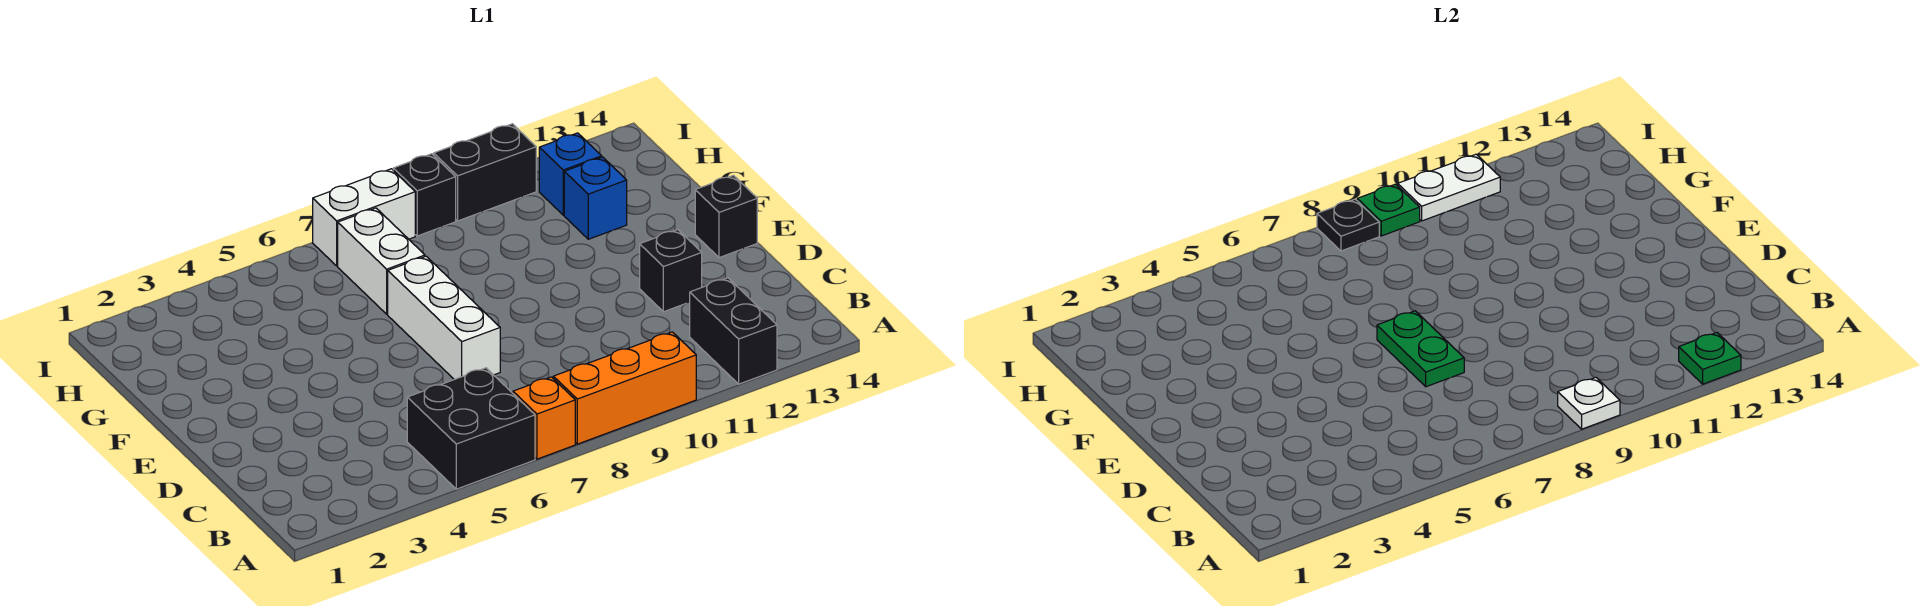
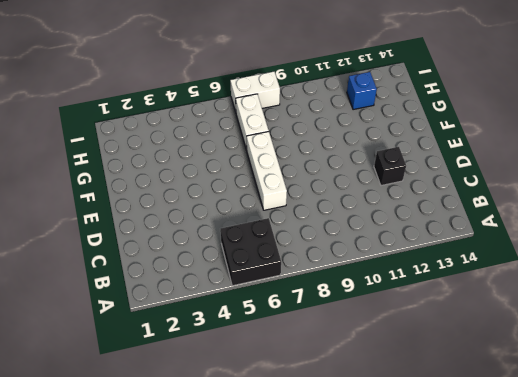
none -> orange 1x1 brick [513,377,575,459]
none -> orange 1x3 brick [553,332,696,444]
none -> black 1x2 brick [690,278,777,384]

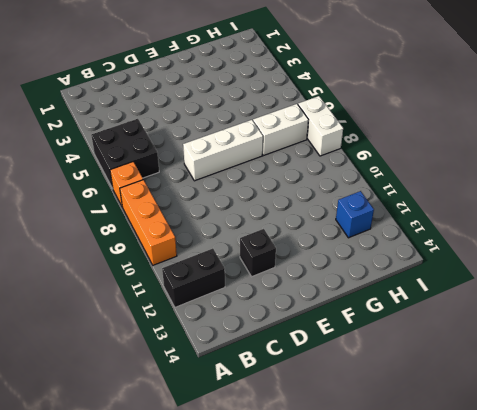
none -> black 1x1 brick [695,175,757,258]
none -> blue 1x1 brick [564,157,627,239]
none -> black 1x1 brick [393,154,456,236]

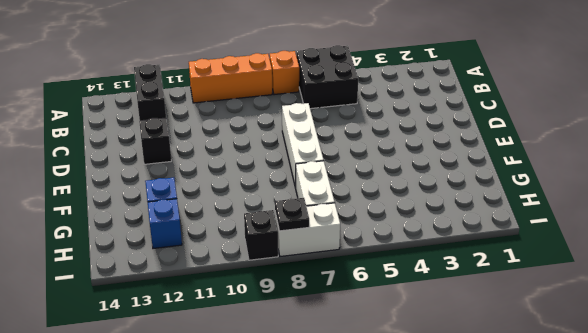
none -> black 1x1 brick [695,175,757,258]
none -> black 1x2 brick [434,124,536,221]
none -> white 1x1 plate [1558,378,1620,429]

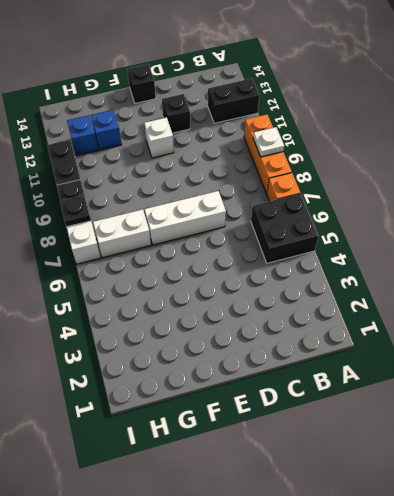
white 1x1 brick [144,117,174,158] -> none
none -> green 1x1 plate [1679,333,1741,384]
none -> green 1x2 plate [1377,311,1464,387]
none -> green 1x1 plate [1357,184,1420,236]

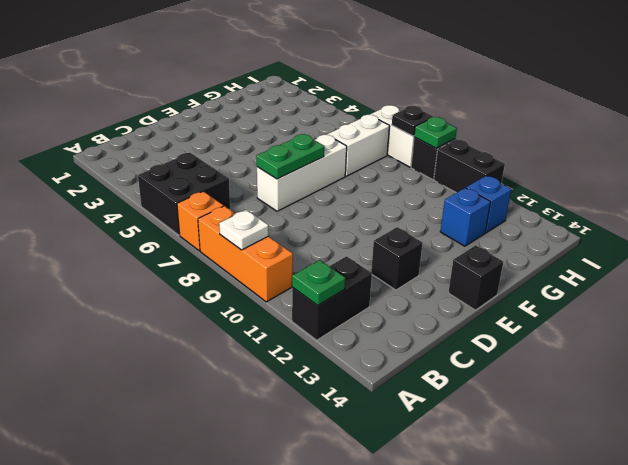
none -> white 1x2 plate [1398,154,1500,221]

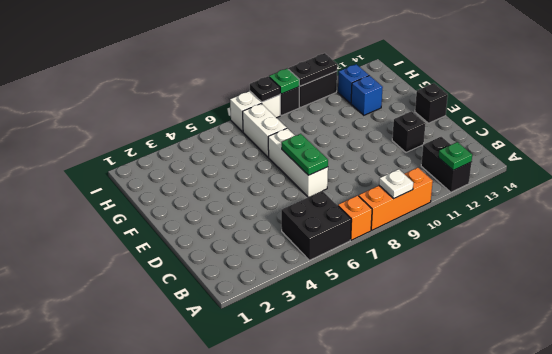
black 1x2 plate [288,53,337,86] -> white 1x2 plate [1398,154,1500,221]

